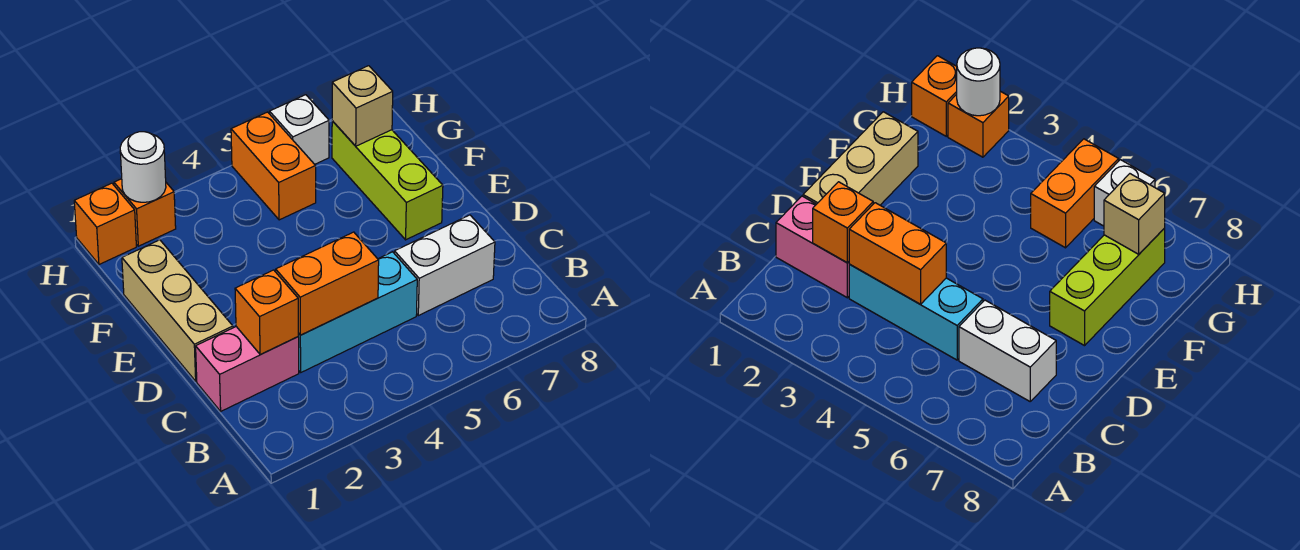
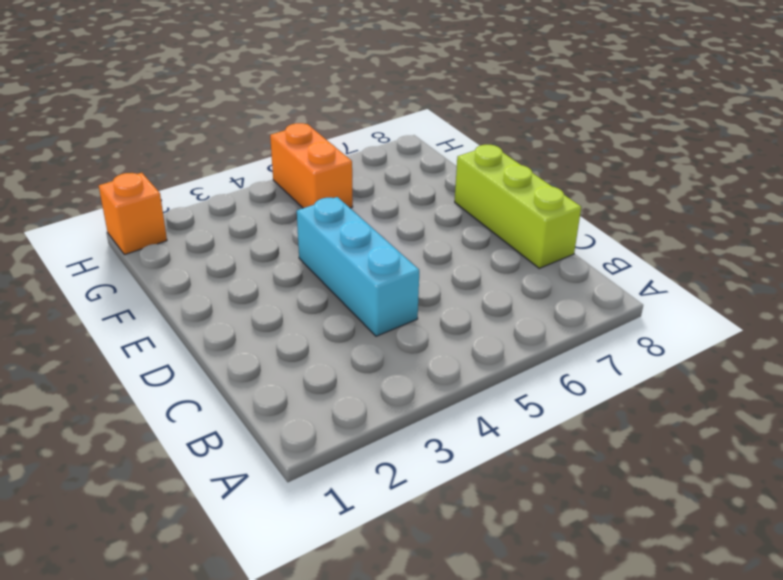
cyan 1x3 brick [297,197,419,336] -> cyan 1x3 brick turned to [298,252,417,372]
lime 1x3 brick [455,145,581,268] -> lime 1x3 brick moved to [332,121,443,240]
none -> pink 1x2 brick [196,327,299,411]
none -> white 1x2 brick [394,215,495,316]
none -> tan 1x3 brick [122,240,233,381]

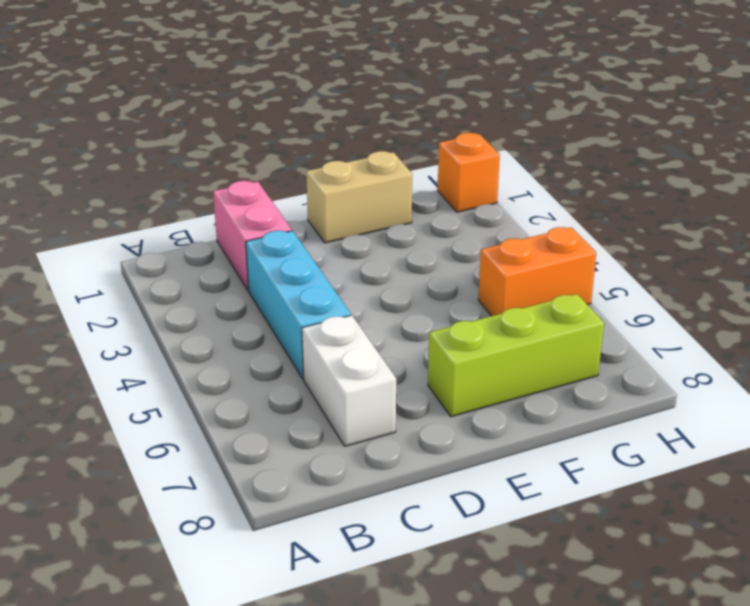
tan 1x2 brick [306,151,412,243] -> tan 1x3 brick [122,240,233,381]
none -> orange 1x1 brick [114,179,176,246]
none -> white 1x1 brick [270,95,329,164]
none -> orange 1x1 brick [235,270,298,355]

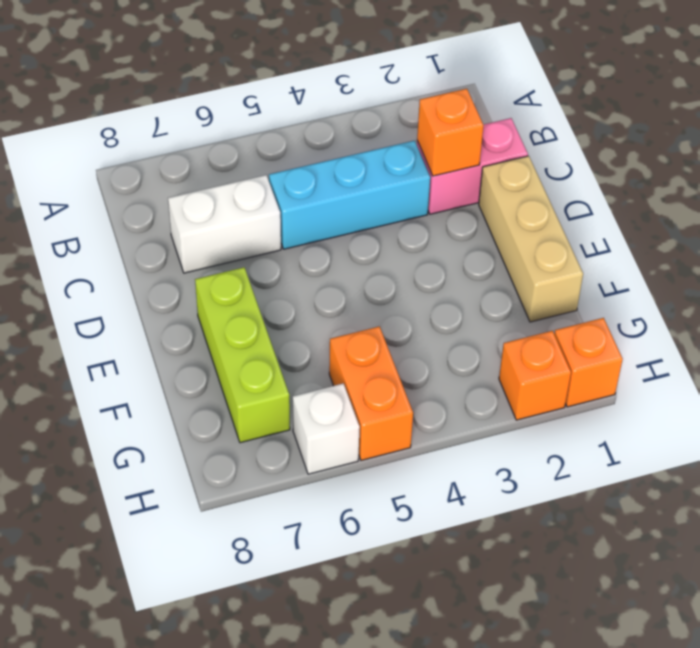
none -> orange 1x2 brick [276,232,379,335]
none -> tan 1x1 brick [332,66,393,146]
none -> white 1x1 round brick [120,132,166,202]

